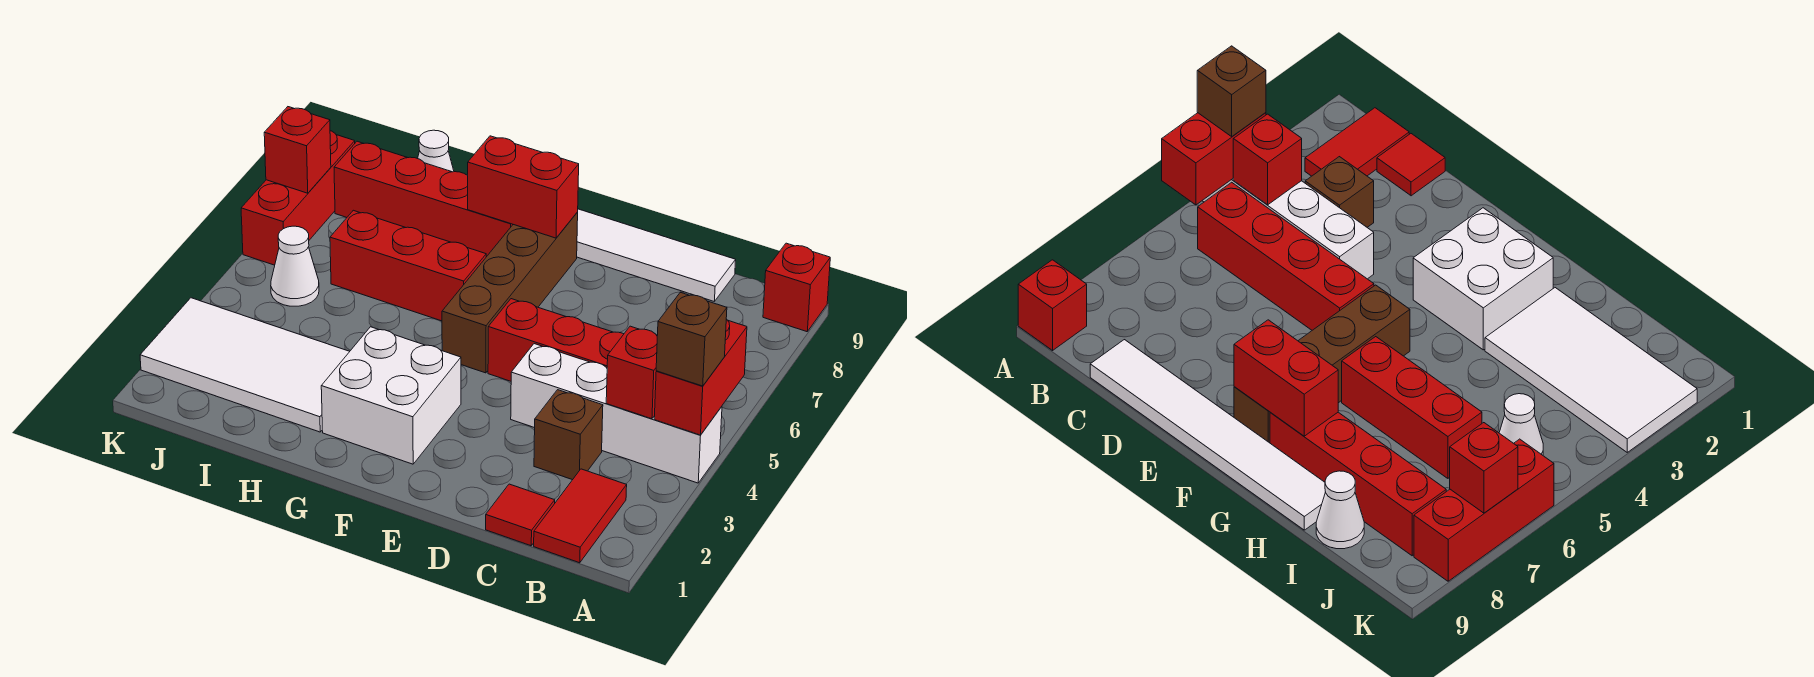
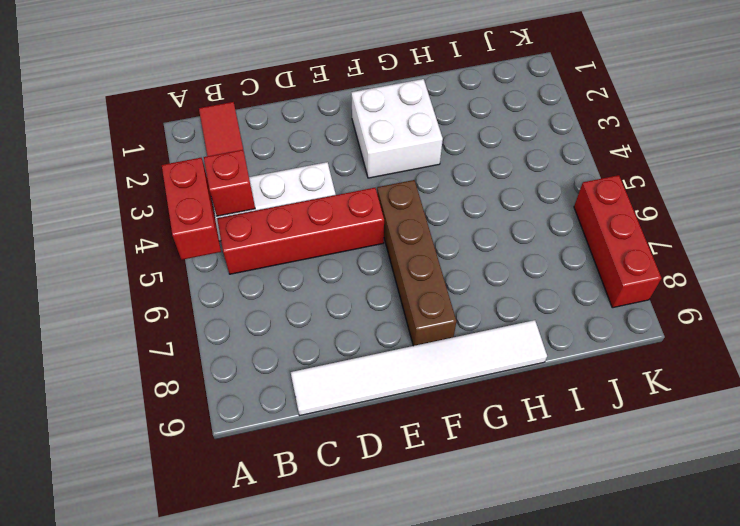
none -> red 1x1 brick [763,243,830,332]
none -> red 1x1 tile [486,484,555,546]
none -> brown 1x1 brick [534,390,603,480]

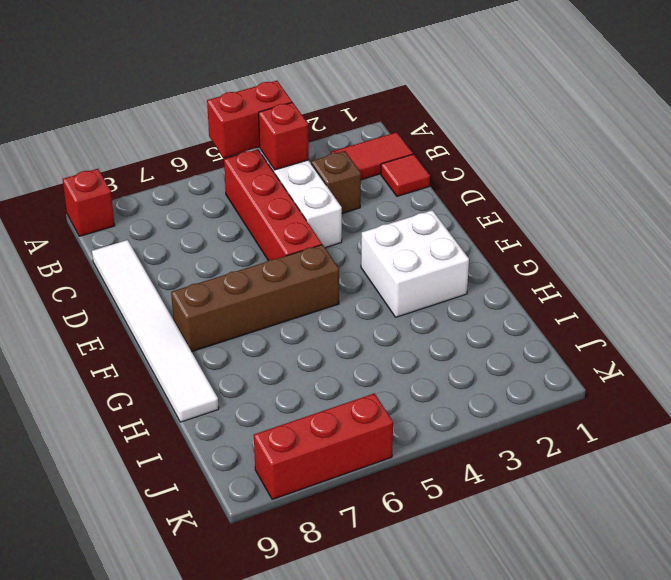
none -> red 1x3 brick [330,210,486,321]
none -> red 1x4 brick [334,141,513,257]
none -> white 2x4 tile [140,298,350,432]

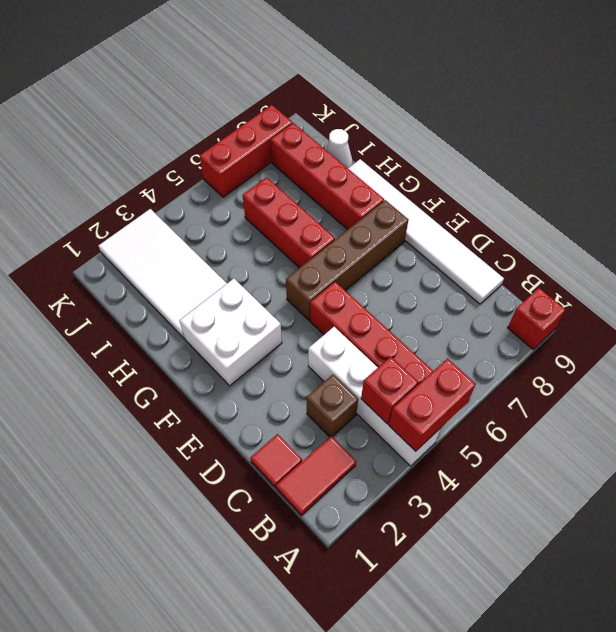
none -> white 1x1 cone [271,226,319,306]
none -> red 1x2 brick [468,136,579,238]
none -> red 1x1 brick [264,107,331,193]

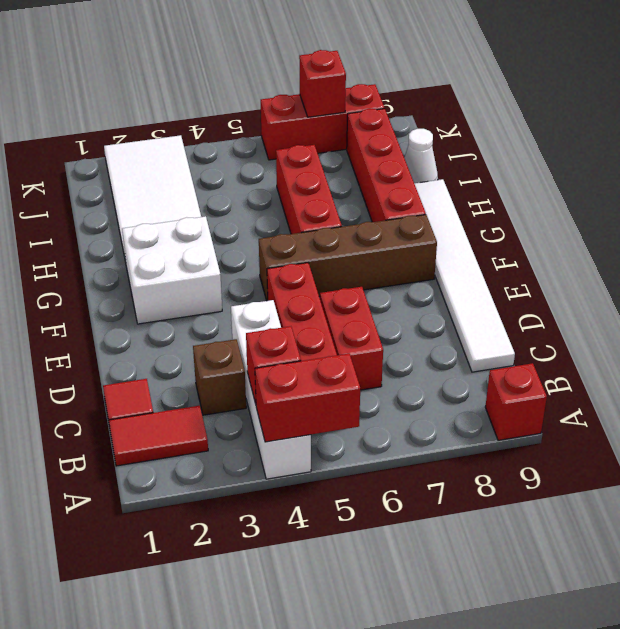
red 1x2 brick [320,287,383,390] -> red 1x2 brick moved to [468,136,579,238]
none -> white 1x1 cone [271,226,319,306]
none -> brown 1x1 brick [656,292,727,386]

